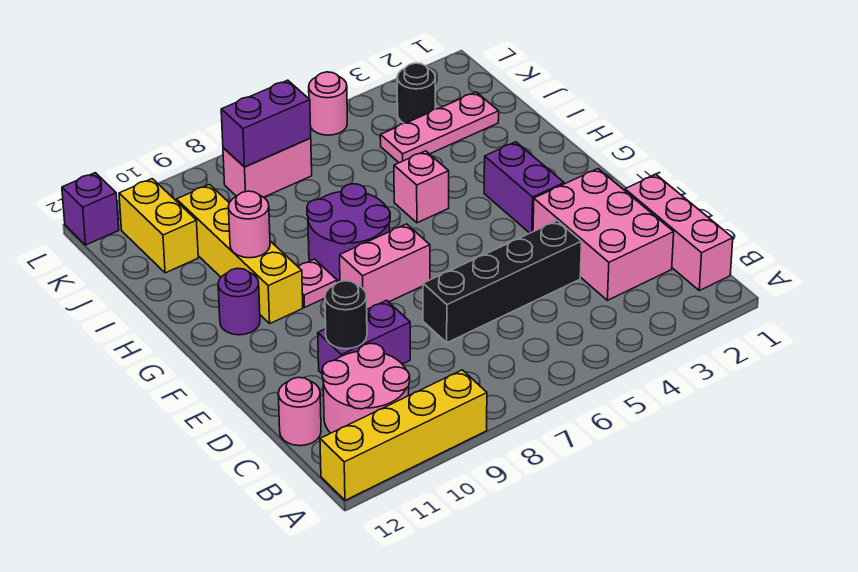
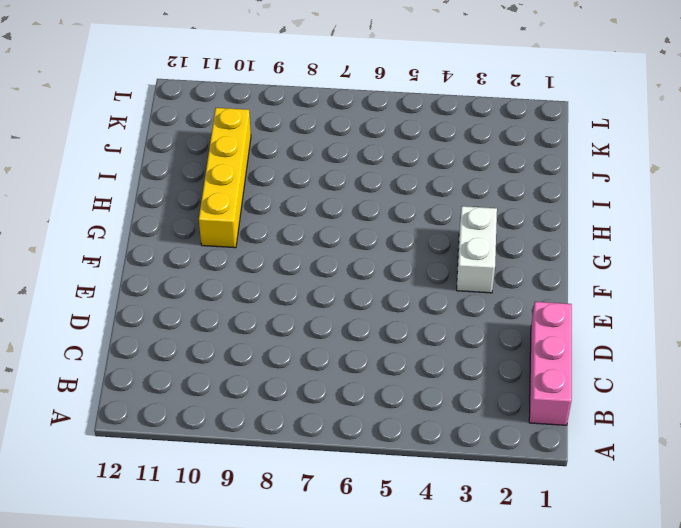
white 1x2 brick [457,206,497,293] -> purple 1x2 brick [484,142,564,233]
none -> yellow 1x4 brick [320,370,487,500]
none -> pink 2x2 round brick [322,343,410,433]
none -> pink 2x3 brick [533,169,674,300]

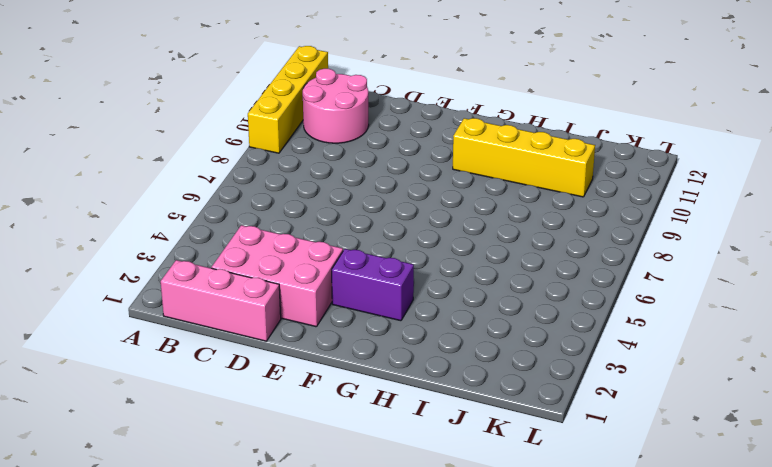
none -> pink 1x1 round brick [278,377,321,446]
none -> black 1x4 brick [423,221,582,343]
none -> purple 1x2 brick [318,300,410,373]

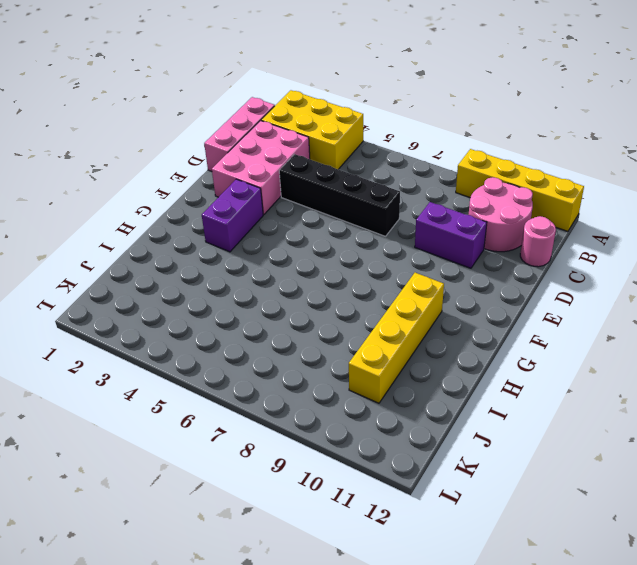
yellow 2x3 brick [261,90,363,169] -> none
none -> pink 1x2 brick [340,224,430,309]
none -> purple 2x2 round brick [307,184,390,280]
none -> pink 1x1 plate [298,259,337,307]

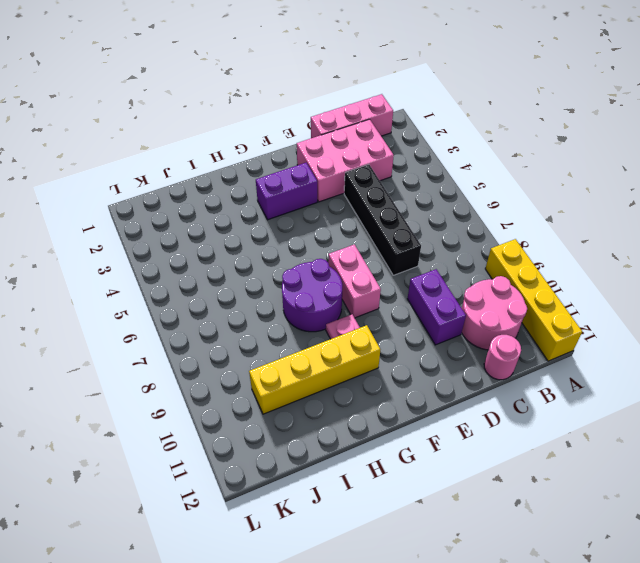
none -> purple 1x1 round brick [218,268,260,335]
none -> pink 1x1 brick [394,151,449,223]
none -> pink 1x3 plate [380,92,499,163]

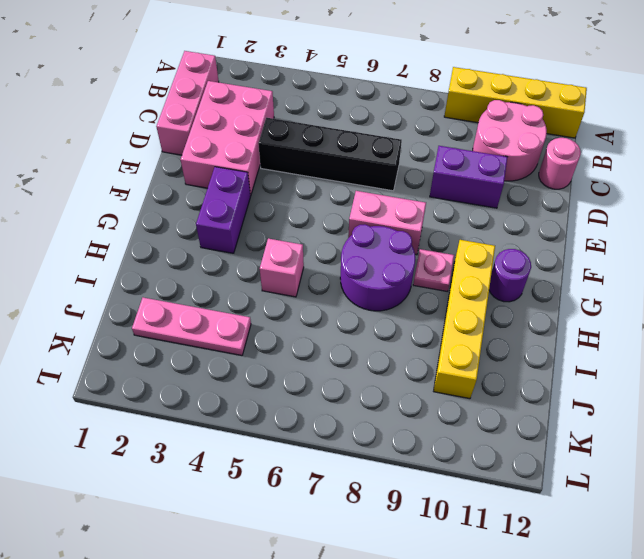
none -> yellow 1x2 brick [119,179,198,273]
none -> black 1x1 round brick [397,63,435,123]
none -> pink 1x2 brick [223,138,312,197]

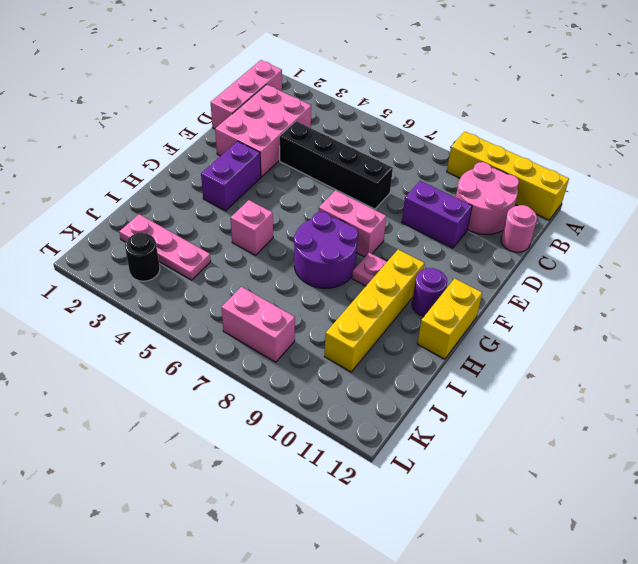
yellow 1x2 brick [417,278,482,359] -> yellow 1x2 brick moved to [119,179,198,273]
none -> pink 1x1 round brick [309,72,347,135]
none -> purple 1x1 brick [62,173,119,245]
none -> black 1x1 round brick [325,281,367,349]

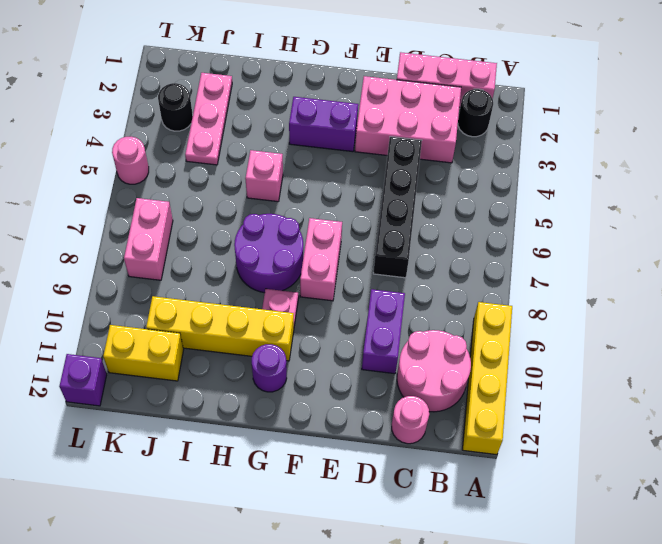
black 1x1 round brick [458,89,493,137] -> black 1x1 round brick moved to [325,281,367,349]
none -> pink 1x1 round brick [228,191,270,258]
none -> purple 1x2 brick [221,80,311,167]

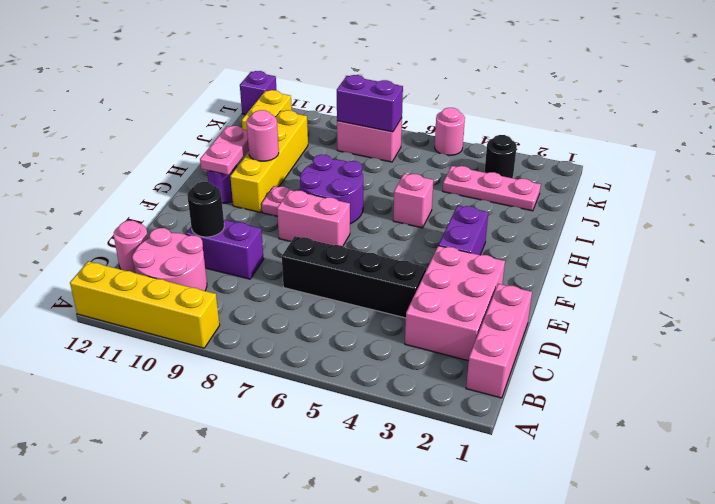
pink 1x2 plate [200,126,249,175] -> none

